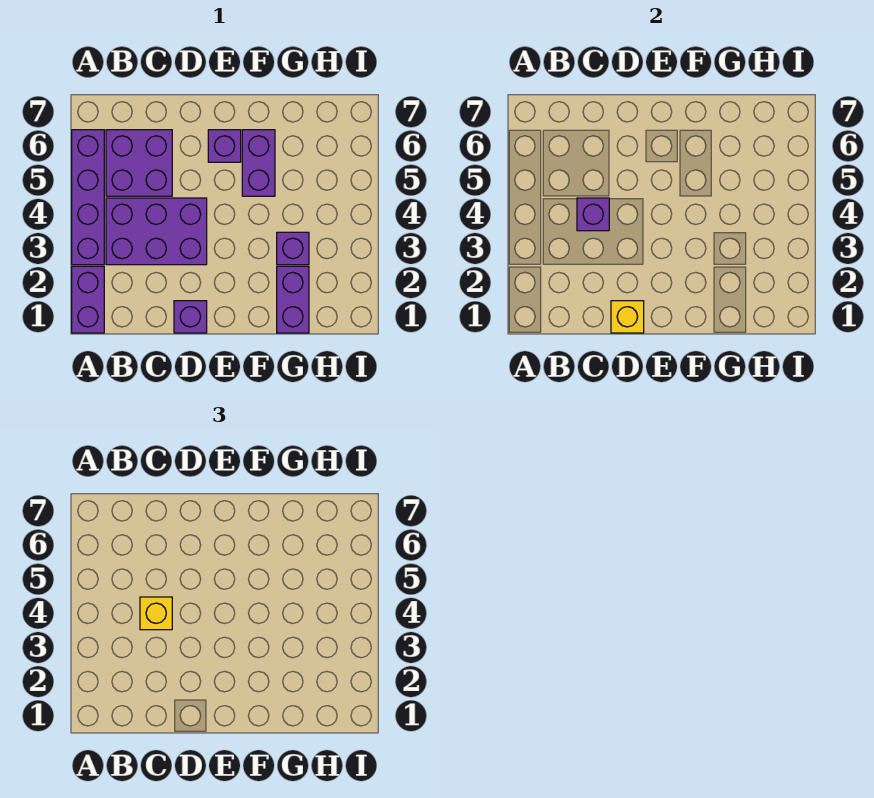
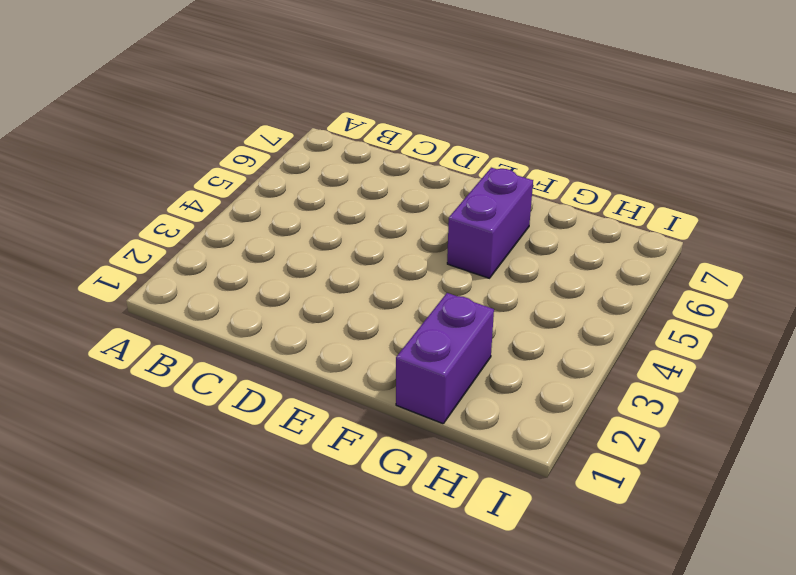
none -> purple 1x2 brick [72,266,104,333]
none -> purple 1x4 brick [72,130,104,265]
none -> purple 2x3 brick [106,198,207,265]

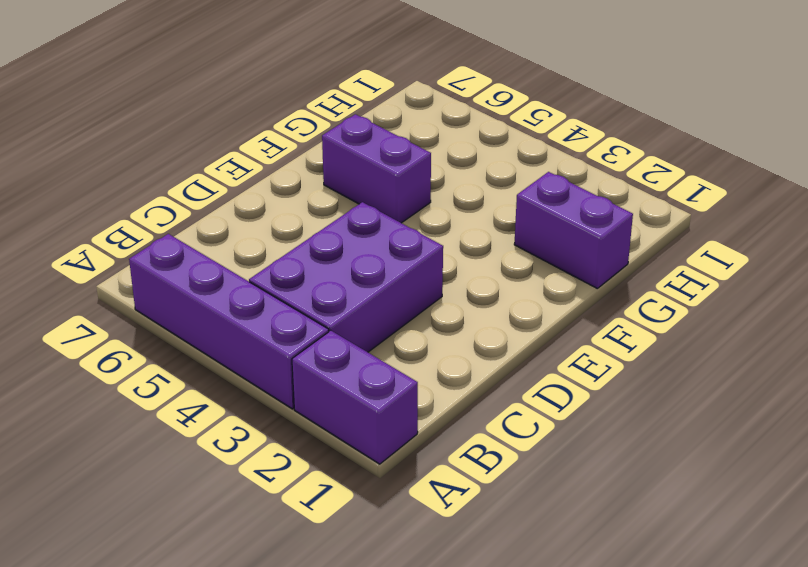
none -> purple 2x2 brick [106,130,172,196]
none -> purple 1x1 brick [174,301,207,333]
none -> purple 1x1 brick [208,130,241,162]

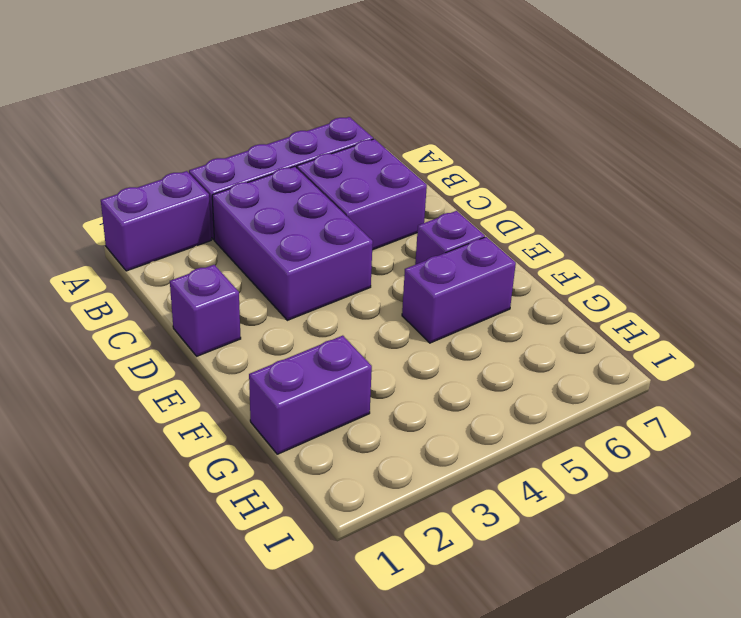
none -> purple 1x1 brick [277,232,309,265]
none -> purple 1x1 brick [577,198,609,231]
none -> yellow 1x1 brick [611,301,644,333]

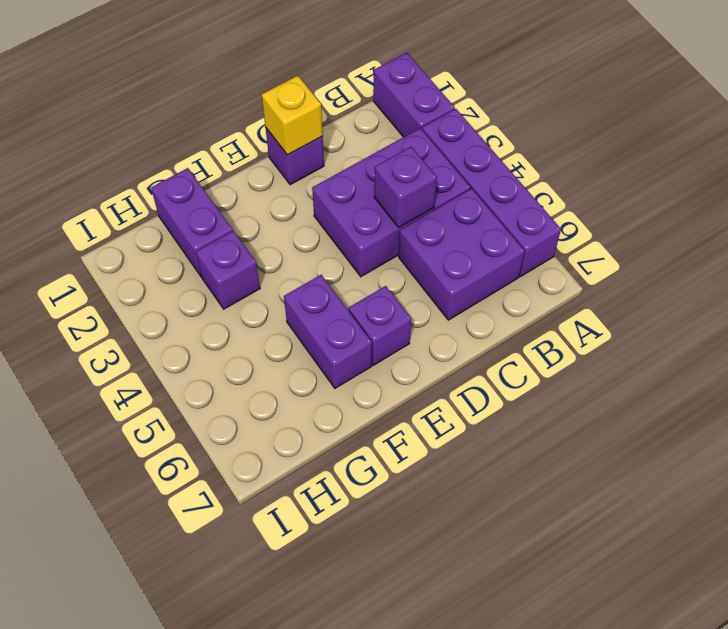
none -> yellow 1x1 brick [140,597,172,630]

